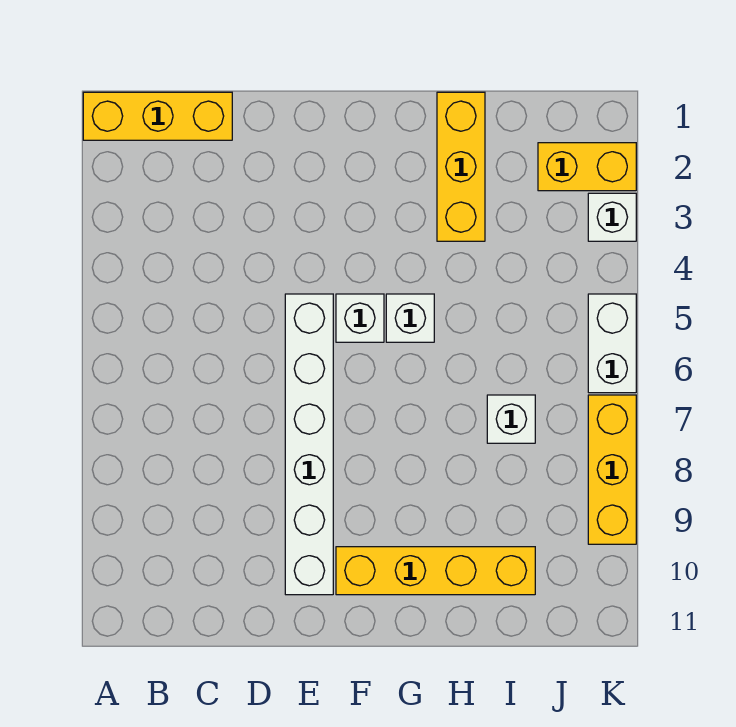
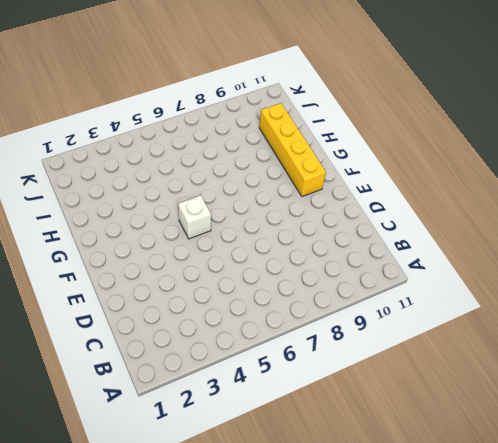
none -> yellow 1x3 brick [83,92,232,140]
none -> white 1x6 brick [285,294,333,595]

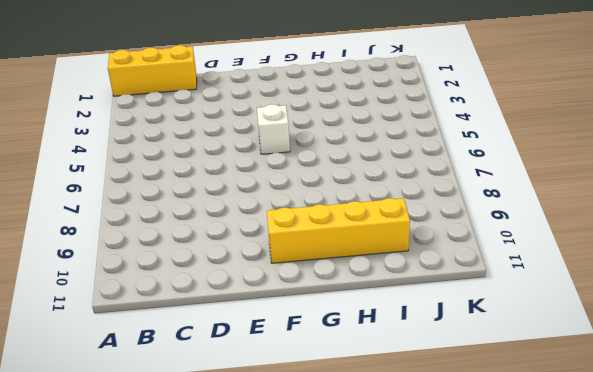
none -> white 1x6 brick [285,294,333,595]
none -> white 1x1 brick [386,294,434,342]

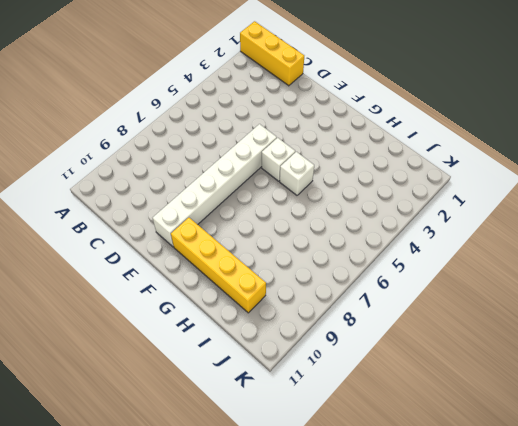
none -> yellow 1x3 brick [437,92,485,241]
none -> white 1x1 brick [487,395,535,443]

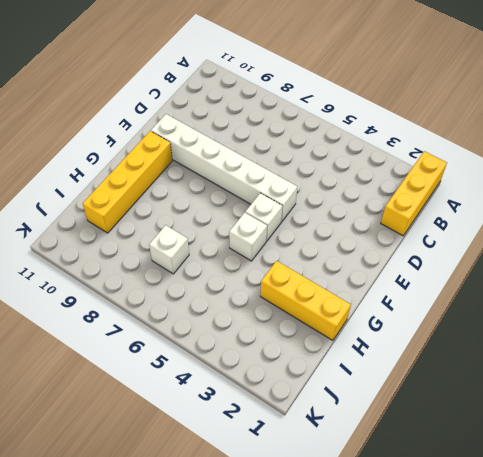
none -> yellow 1x2 brick [538,143,636,191]
none -> white 1x1 brick [588,193,636,241]

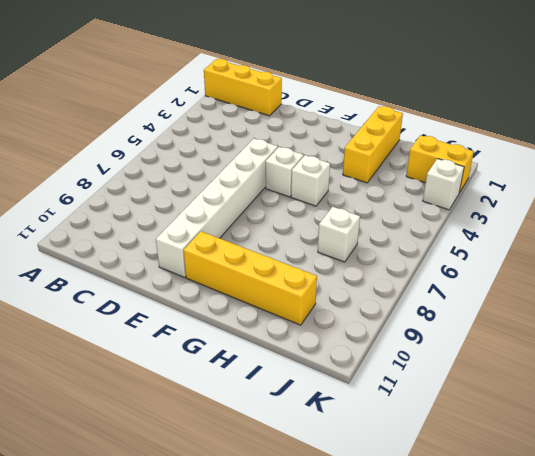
none -> white 1x2 brick [588,294,636,393]
none -> yellow 1x3 brick [588,395,636,544]

